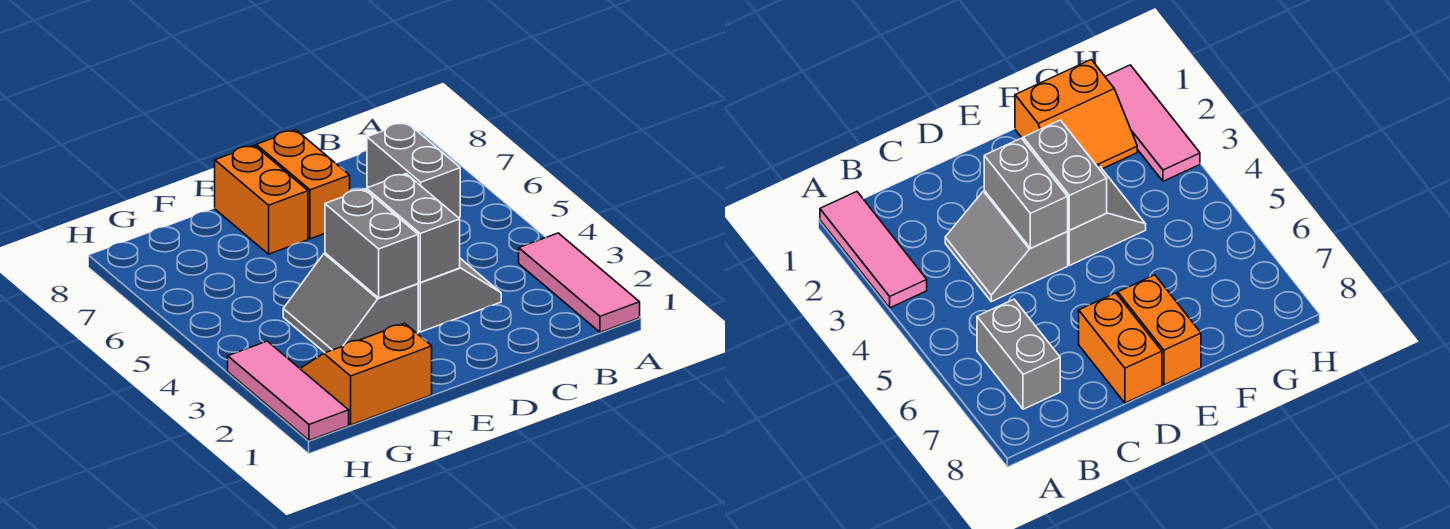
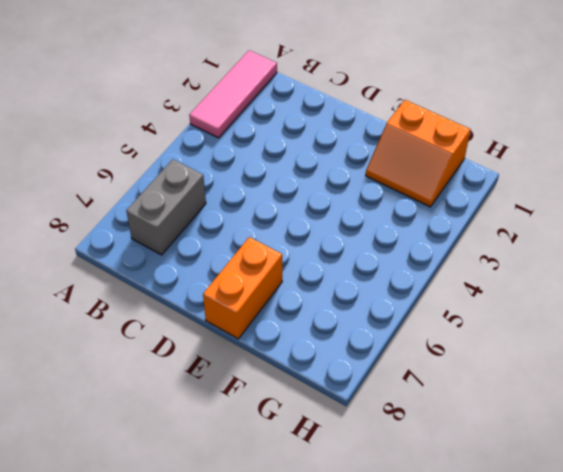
none -> grey 2x2 slope [418,258,501,332]
none -> orange 1x2 brick [256,130,350,239]

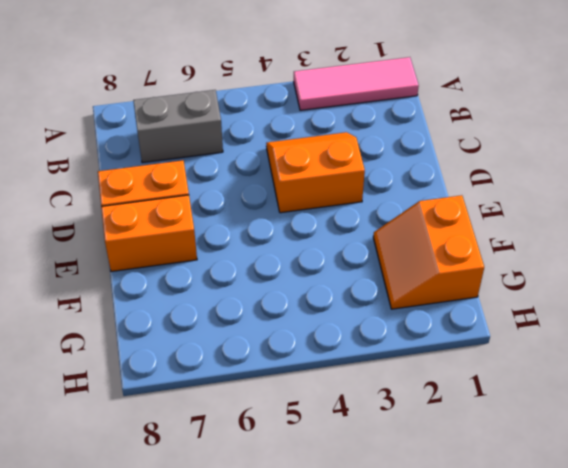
orange 2x2 slope [266,132,365,213] -> grey 2x2 slope [418,258,501,332]
none -> grey 2x2 slope [283,253,418,353]
none -> pink 1x3 tile [228,341,349,440]

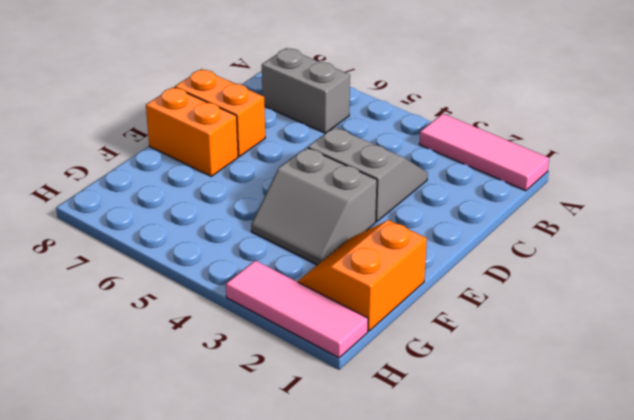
none -> grey 1x2 brick [366,174,460,282]
none -> grey 1x2 brick [325,189,418,298]

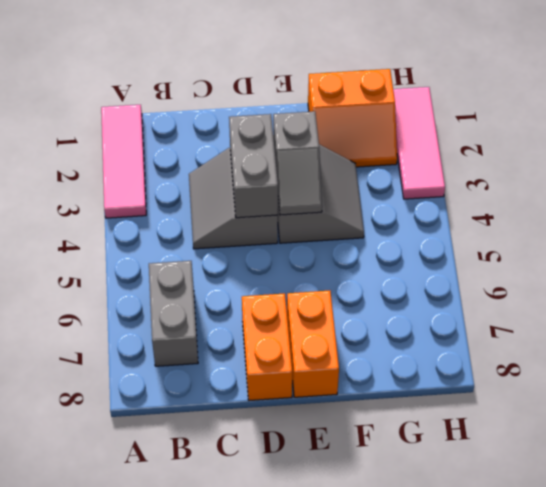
grey 1x2 slope [273,111,322,215] -> grey 1x2 brick [325,189,418,298]

